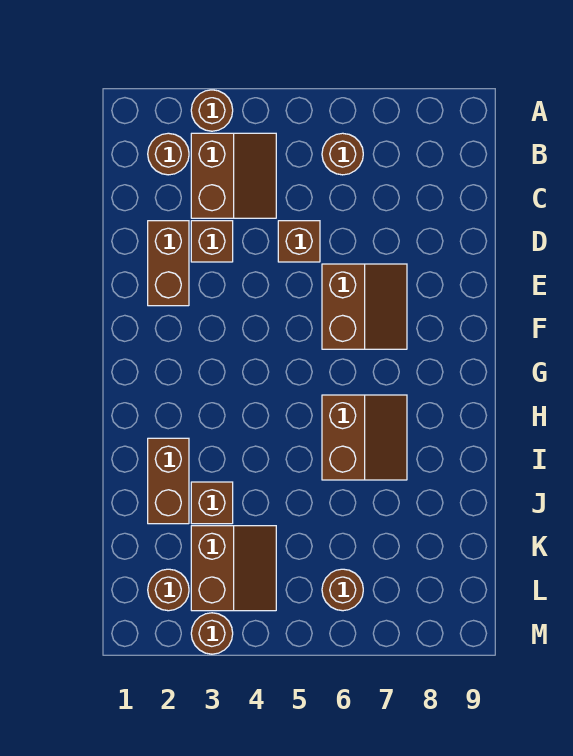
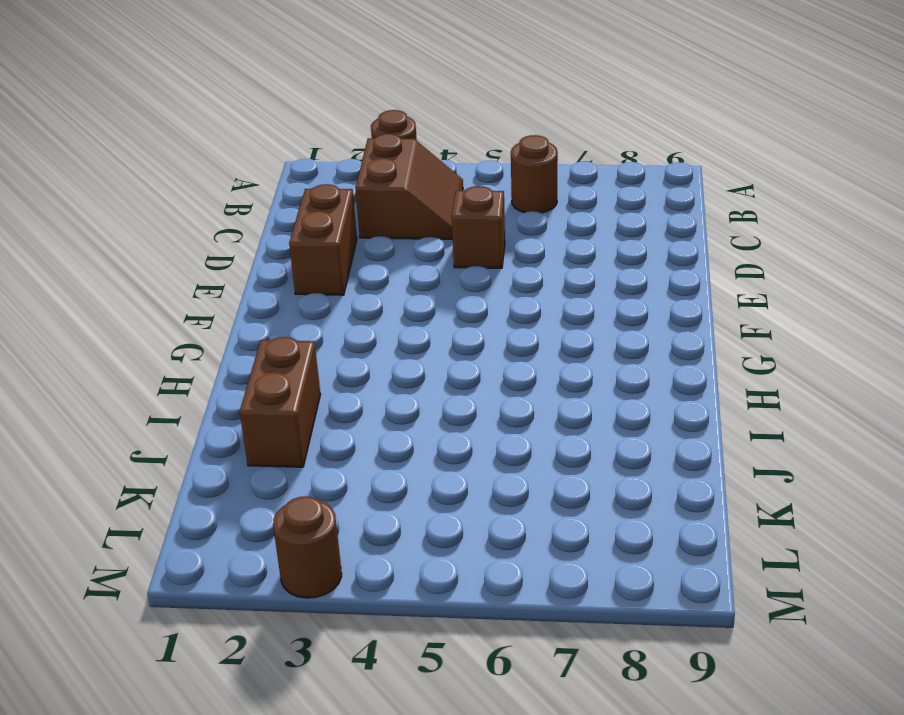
none -> brown 1x1 round brick [148,133,189,175]
none -> brown 1x1 brick [191,221,233,262]
none -> brown 2x2 slope [322,264,407,349]

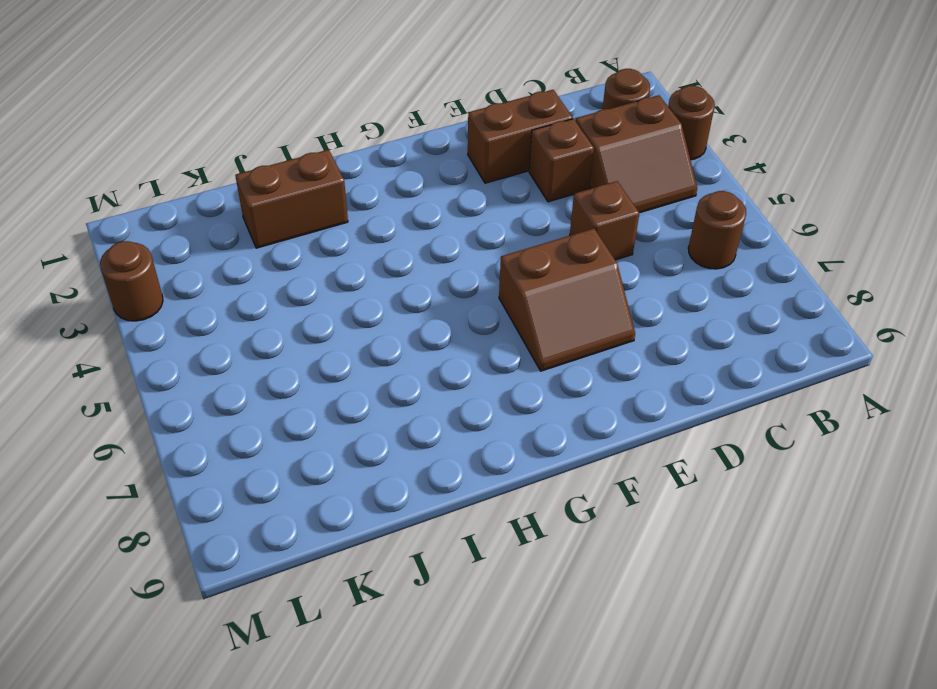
none -> brown 2x2 slope [322,395,407,480]
none -> brown 1x1 brick [191,482,233,524]
none -> brown 2x2 slope [191,526,276,611]

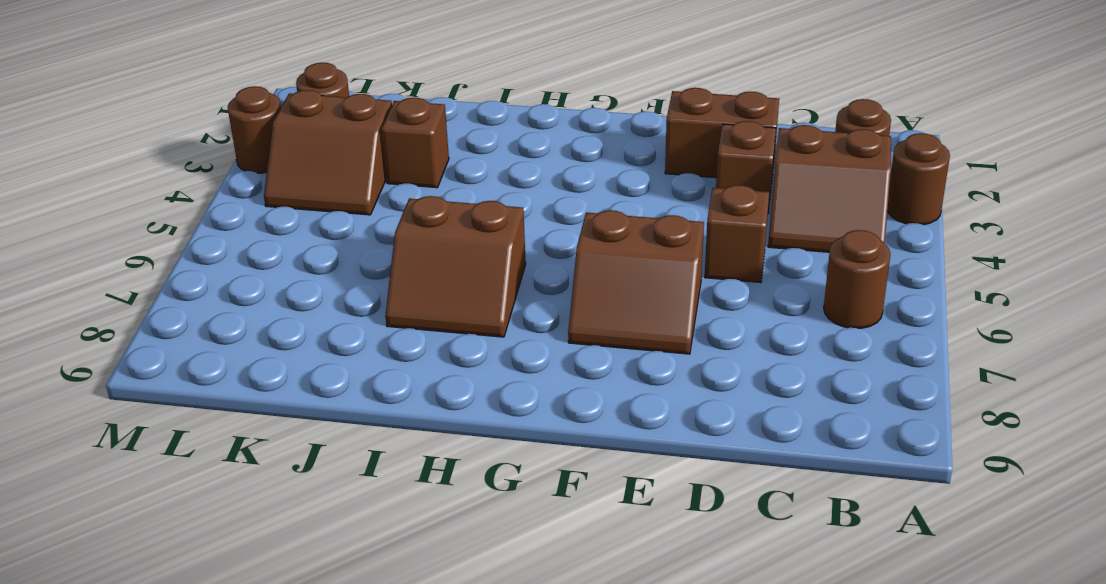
none -> brown 1x2 brick [148,438,189,524]
none -> brown 1x1 round brick [322,569,363,611]

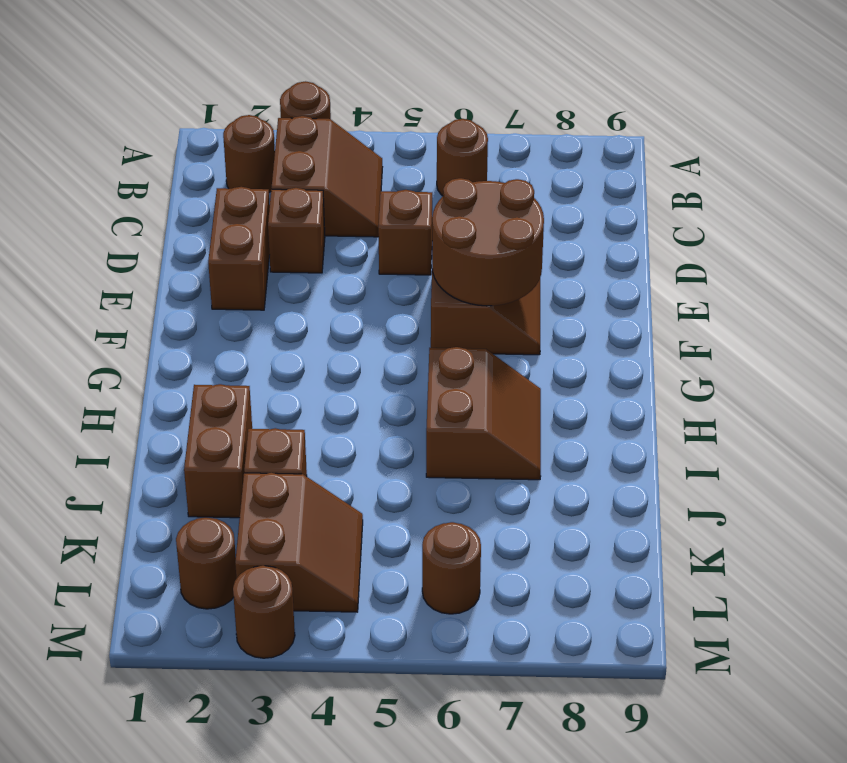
brown 2x2 round brick [432,178,544,306] -> none

